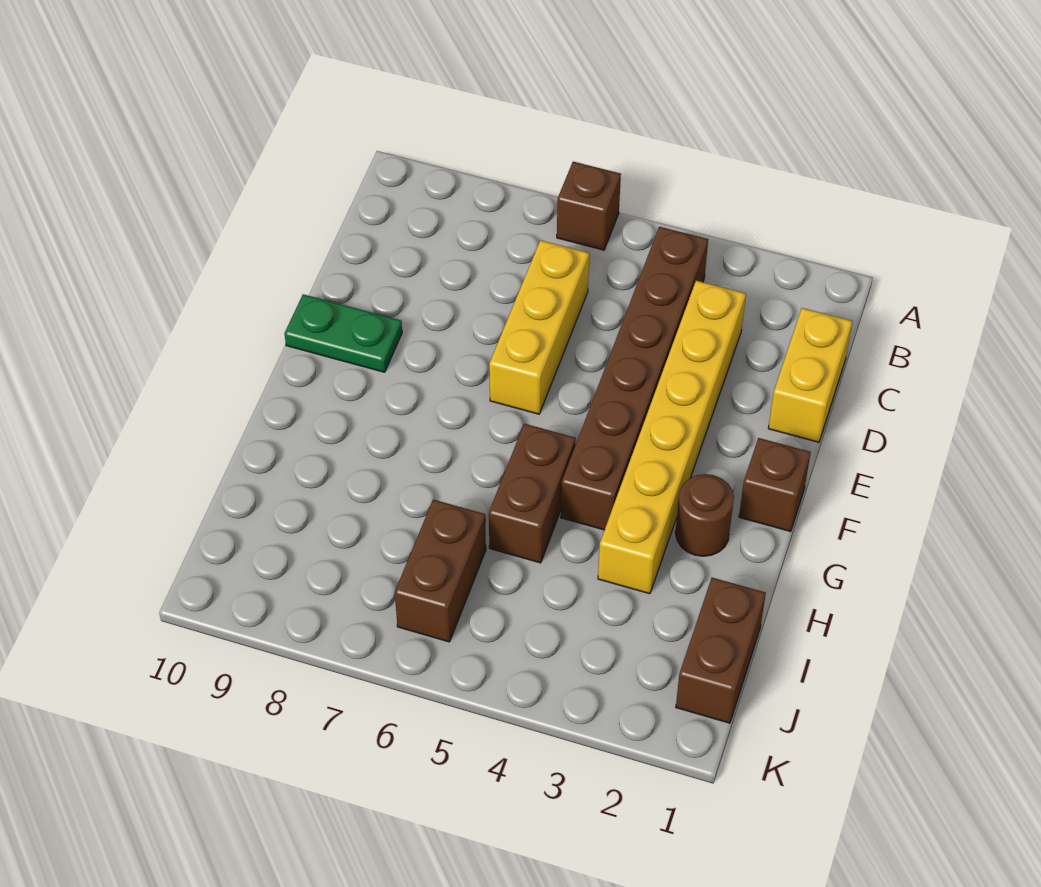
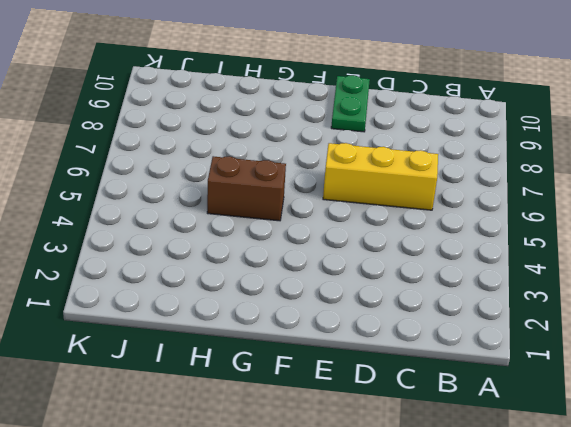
none -> brown 1x1 brick [557,162,621,250]
none -> brown 1x6 brick [561,227,708,530]

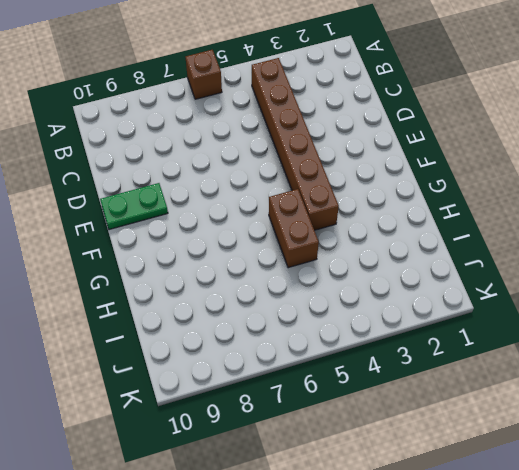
none -> yellow 1x2 brick [768,308,852,442]
none -> yellow 1x6 brick [598,281,746,594]

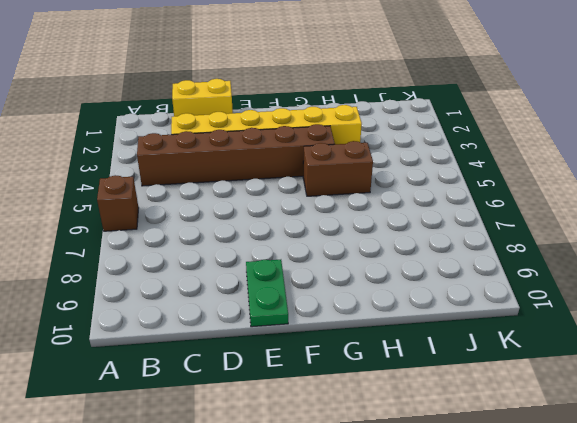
none -> yellow 1x3 brick [489,240,589,414]
none -> brown 1x1 brick [739,438,811,532]

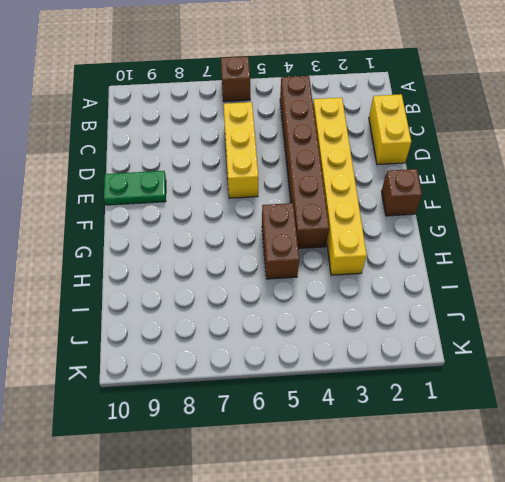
none -> brown 1x1 round brick [676,474,734,556]
none -> brown 1x2 brick [676,578,766,723]

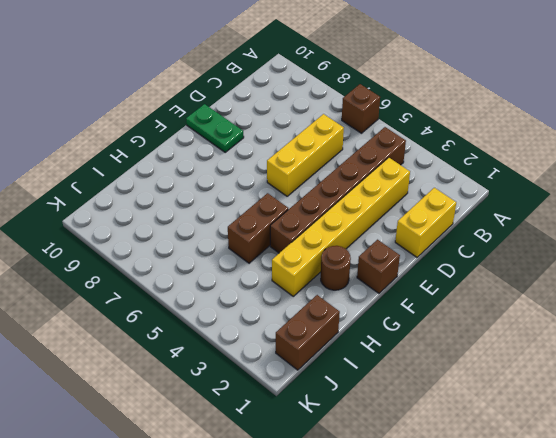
none -> brown 1x2 brick [395,500,486,642]

